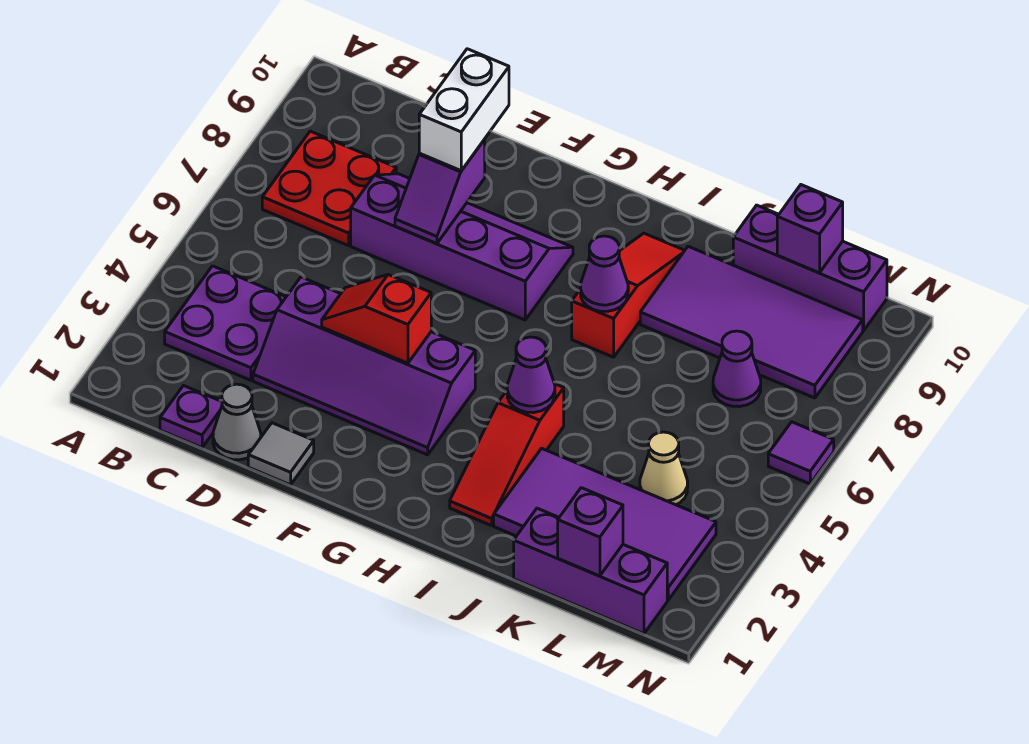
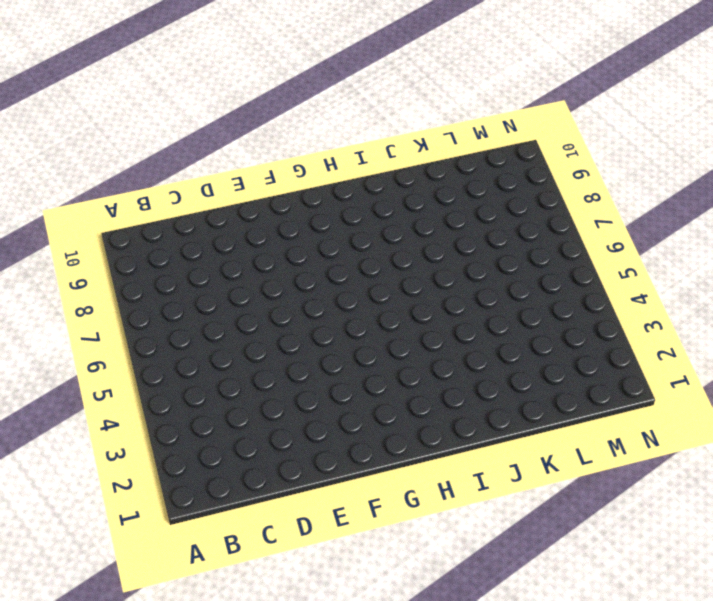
none -> purple 2x2 plate [165,266,286,380]
none -> red 2x2 plate [262,131,396,246]
none -> purple 1x1 plate [160,386,222,448]

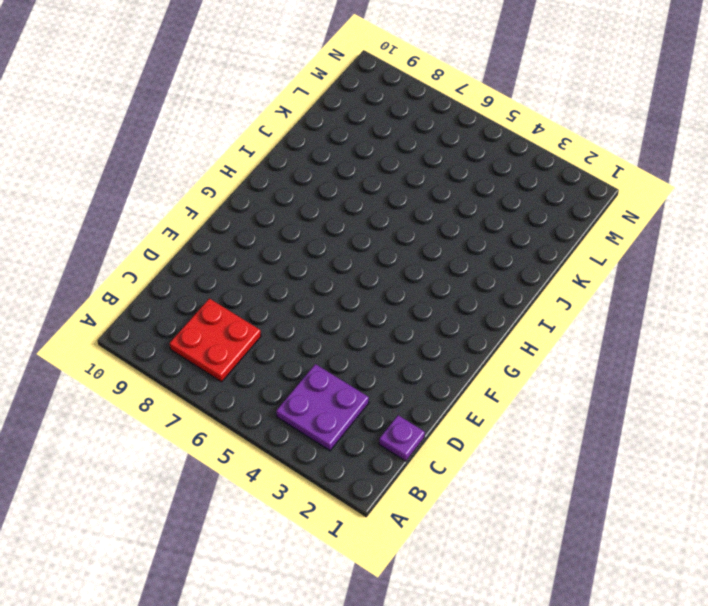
none -> grey 1x1 cone [213,384,261,460]
none -> purple 2x4 slope [253,277,475,455]
none -> purple 2x4 slope [351,174,573,320]

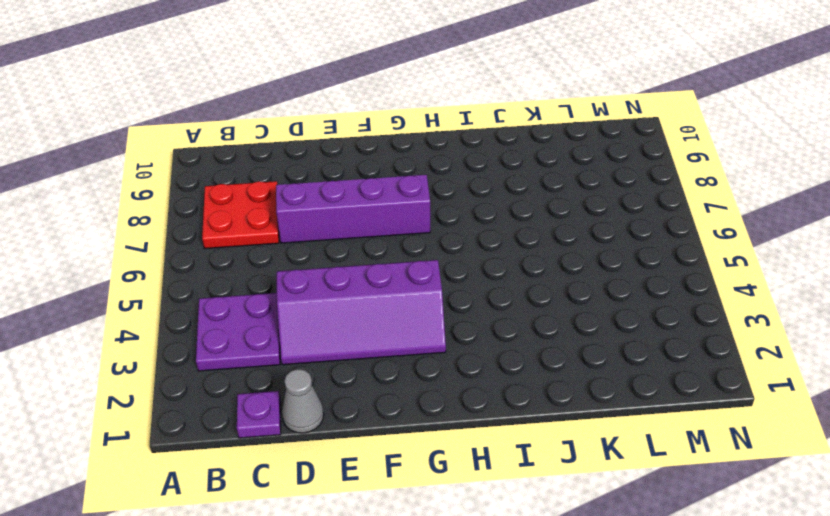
none -> grey 1x1 tile [248,423,314,485]
none -> red 1x3 slope [450,384,564,526]
none -> red 1x3 slope [572,233,685,357]

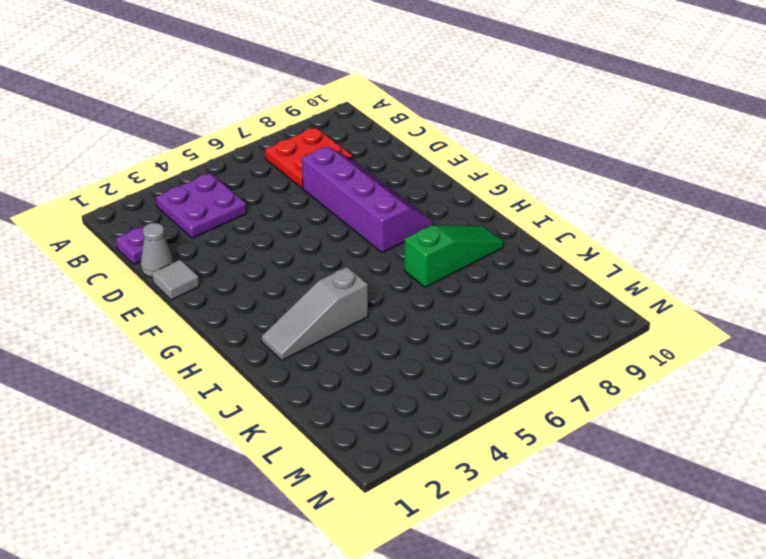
grey 1x3 slope [262,267,368,360] -> red 1x3 slope [450,384,564,526]
green 1x3 slope [404,226,504,287] -> red 1x3 slope [572,233,685,357]
none -> purple 2x4 slope [253,277,475,455]
none -> purple 2x4 tile [494,448,716,600]
none -> purple 2x4 tile [640,246,863,398]

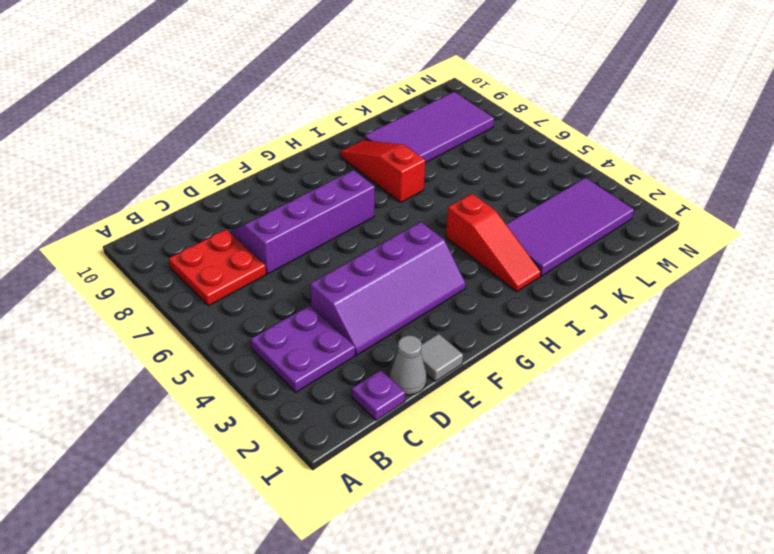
none -> purple 1x3 brick [514,508,667,634]
none -> purple 1x3 brick [733,205,887,331]
none -> tan 1x1 cone [640,432,688,505]

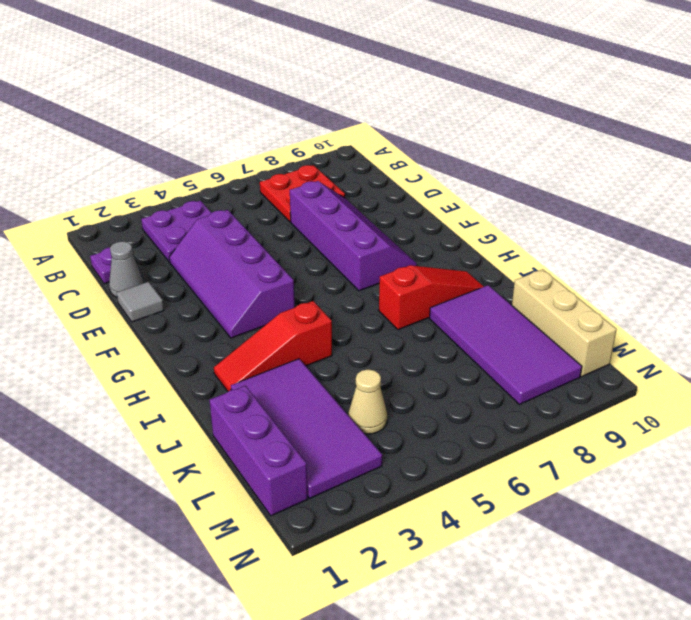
tan 1x3 brick [512,269,617,377] -> purple 1x3 brick [733,205,887,331]
none -> purple 1x1 cone [713,331,761,407]
none -> purple 1x1 tile [768,422,834,484]
none -> red 1x2 slope [322,275,431,363]

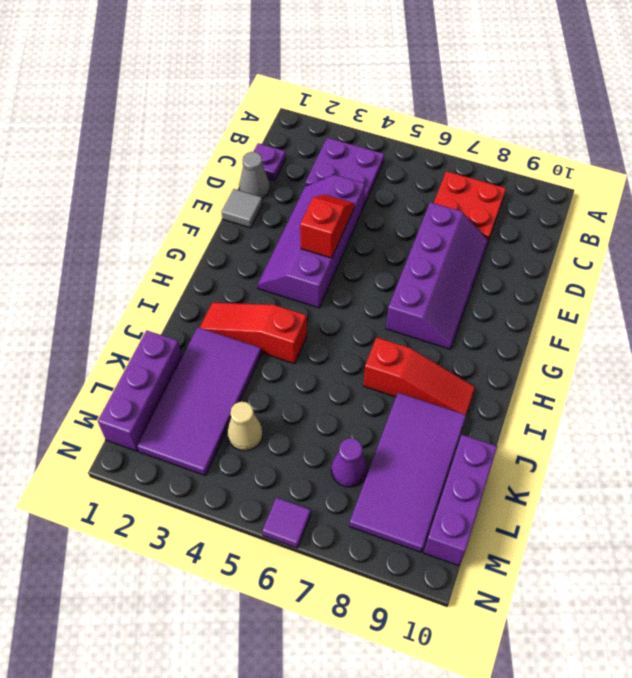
none -> purple 1x2 slope [395,140,485,244]
none -> purple 1x1 cone [507,337,555,413]
none -> purple 1x1 cone [581,236,628,311]

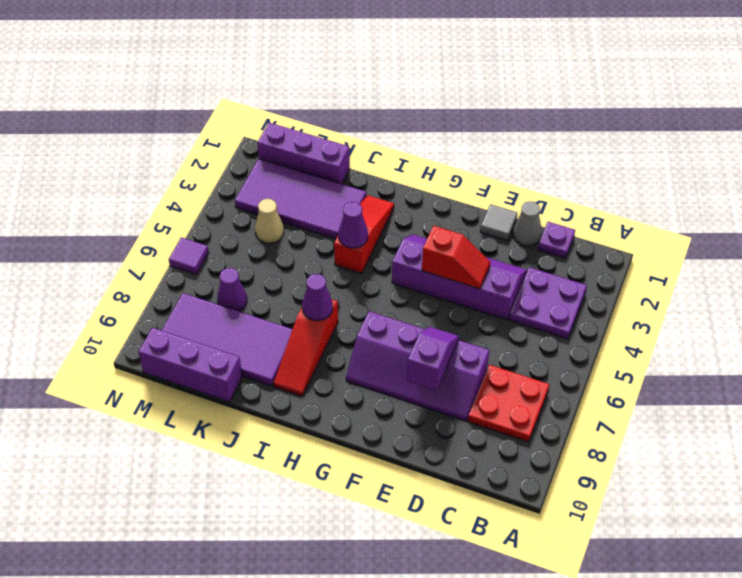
none -> purple 1x1 brick [558,488,623,576]
none -> purple 1x1 brick [777,185,843,273]
none -> white 1x2 brick [419,49,509,171]

